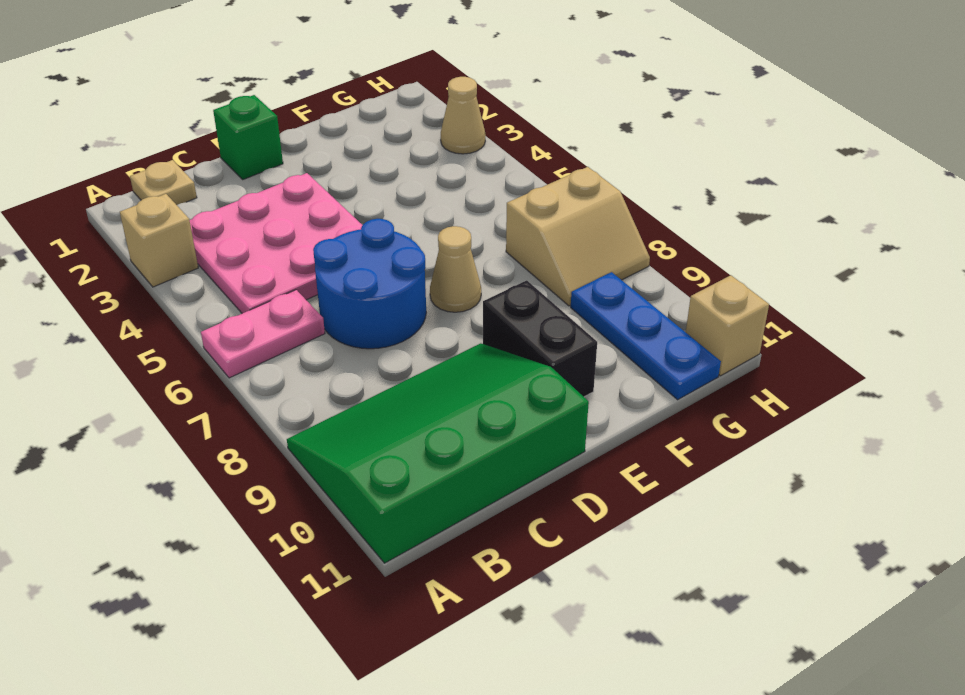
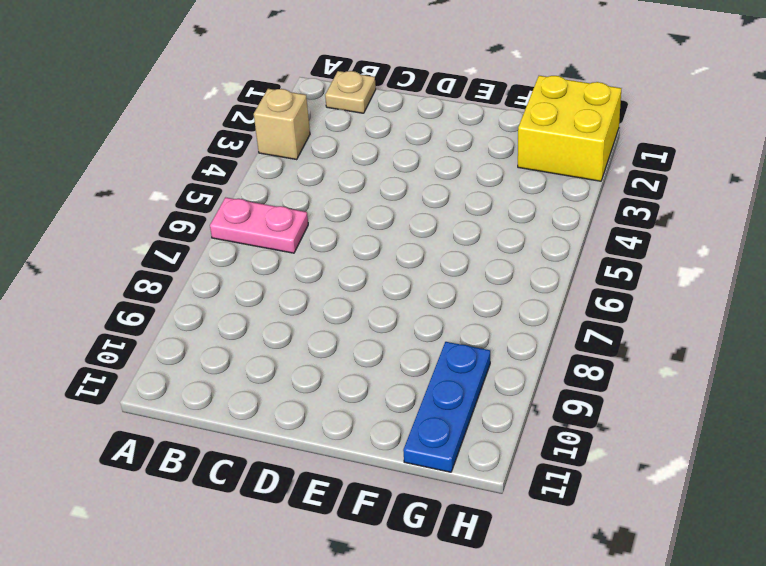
yellow 2x2 brick [518,76,621,181] -> none
none -> green 3x4 slope [287,343,589,563]
none -> pink 3x3 plate [190,173,362,313]
none -> blue 2x2 round brick [313,219,426,349]

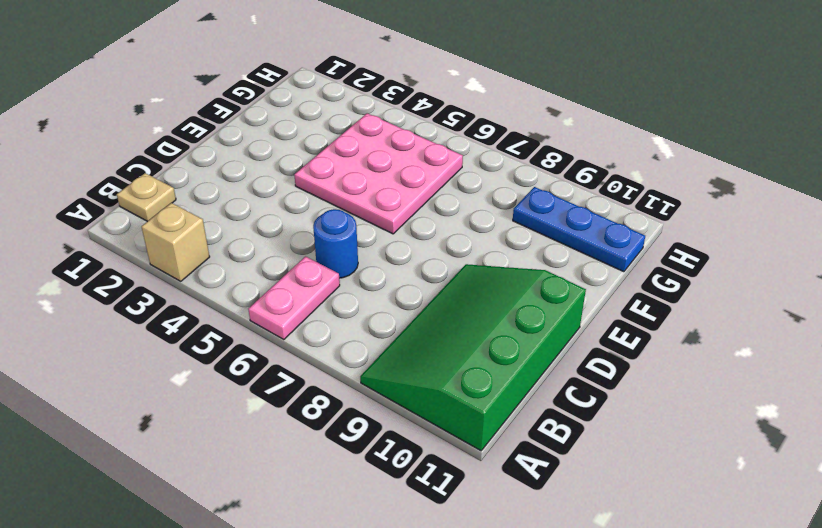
blue 1x1 round brick [313,209,358,278] -> blue 2x2 round brick [313,219,426,349]
pink 3x3 plate [294,113,463,234] -> pink 3x3 plate moved to [190,173,362,313]
none -> green 1x1 brick [213,95,283,179]
none -> tan 1x1 cone [430,226,481,312]
none -> black 1x2 brick [483,280,597,397]

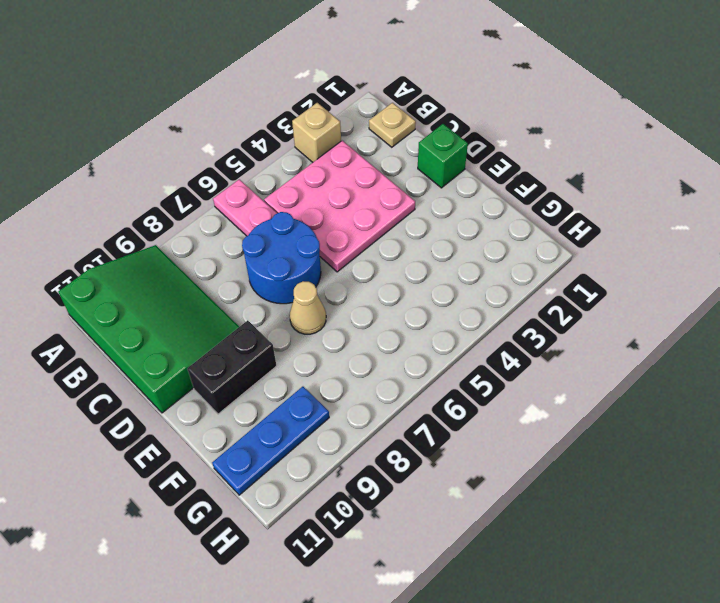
none -> tan 2x2 slope [506,167,650,306]
none -> tan 1x1 cone [441,77,485,154]
none -> tan 1x1 brick [686,275,769,376]

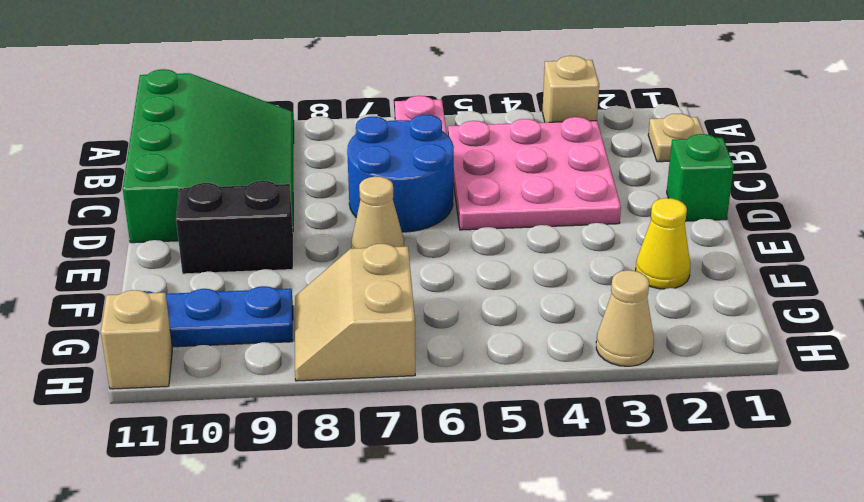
yellow 1x1 cone [636,198,690,289] -> none

